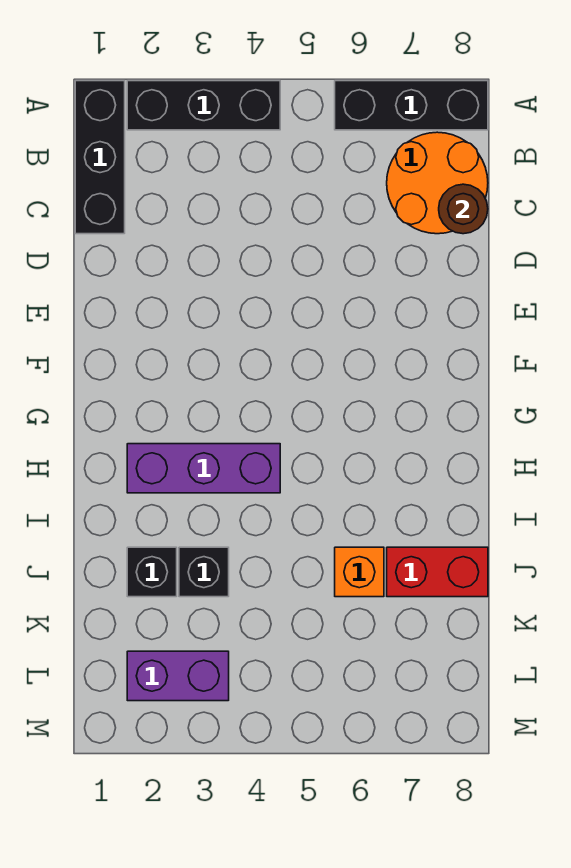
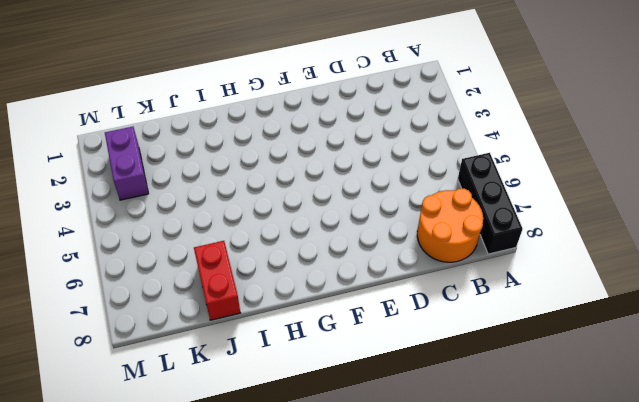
none -> black 1x3 brick [75,81,125,234]
none -> black 1x3 brick [127,81,280,130]

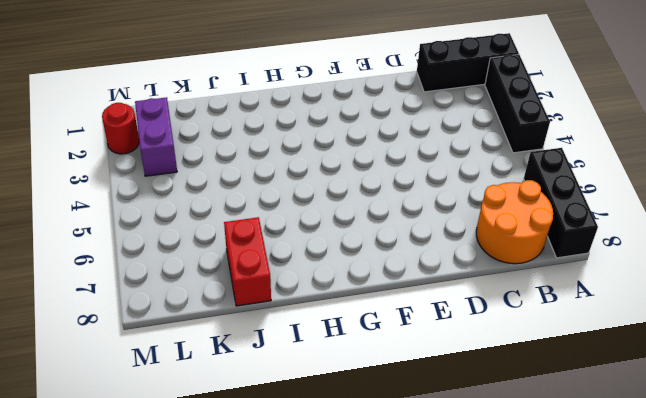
red 1x1 round brick [102,103,139,154] -> none
none -> purple 1x3 brick [127,444,280,493]
none -> black 1x1 brick [127,547,177,597]

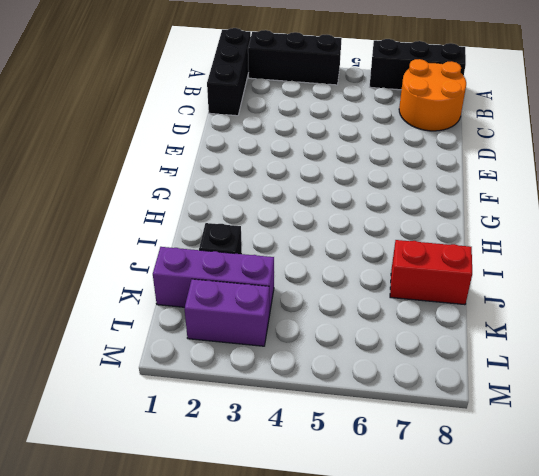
purple 1x3 brick [153,247,274,315] -> purple 1x3 brick moved to [127,444,280,493]
none -> black 1x1 brick [179,547,229,597]
none -> orange 1x1 brick [335,547,384,597]

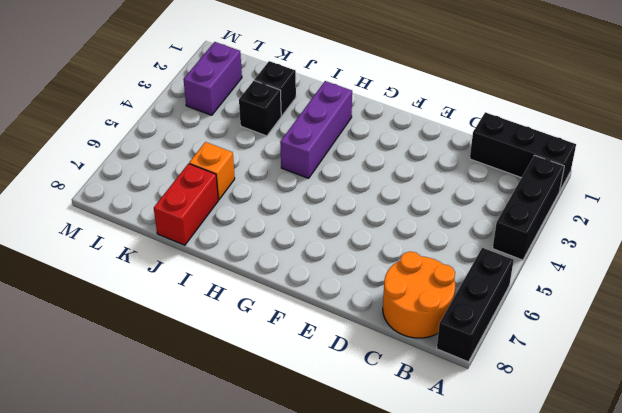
none -> brown 1x1 round brick [439,184,488,234]

